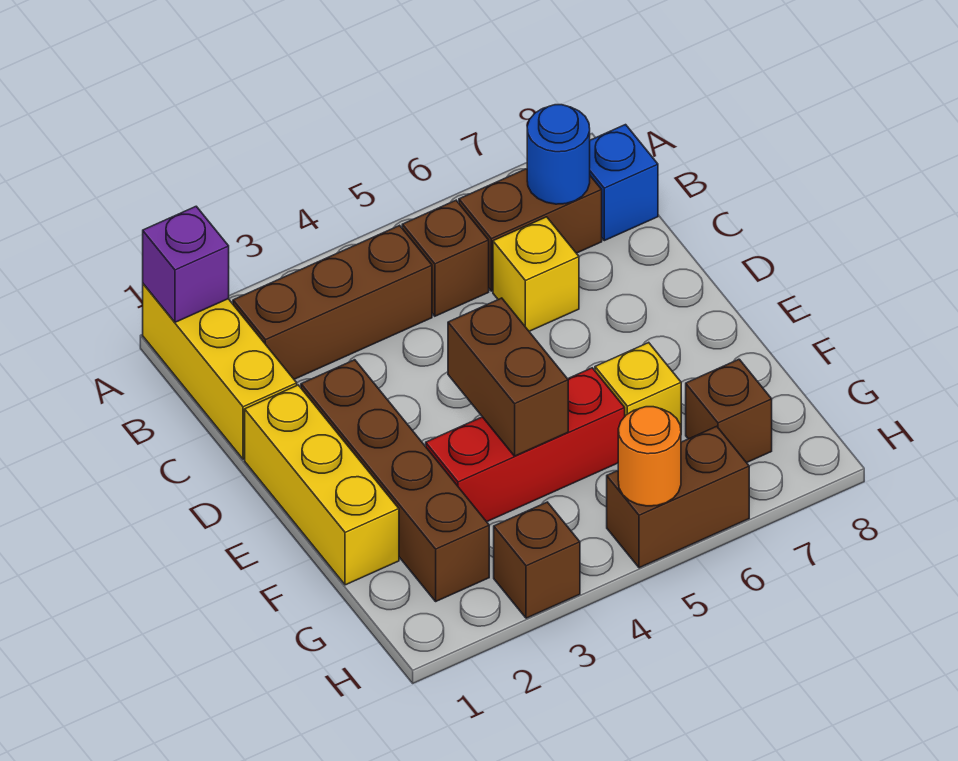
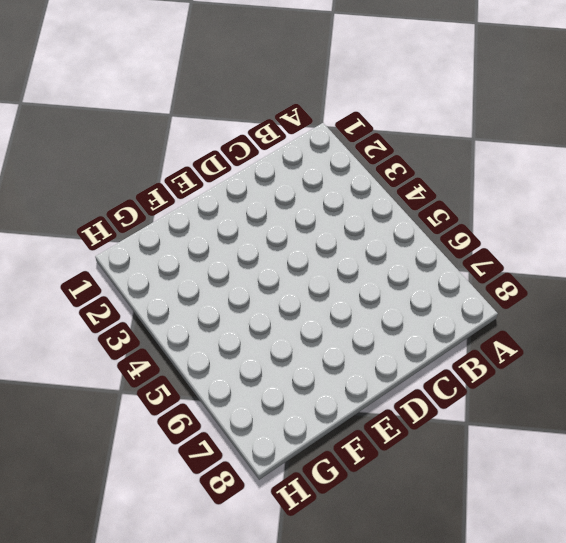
none -> yellow 1x3 brick [143,284,297,459]
none -> brown 1x3 brick [233,225,432,379]
none -> brown 1x1 brick [402,200,489,316]

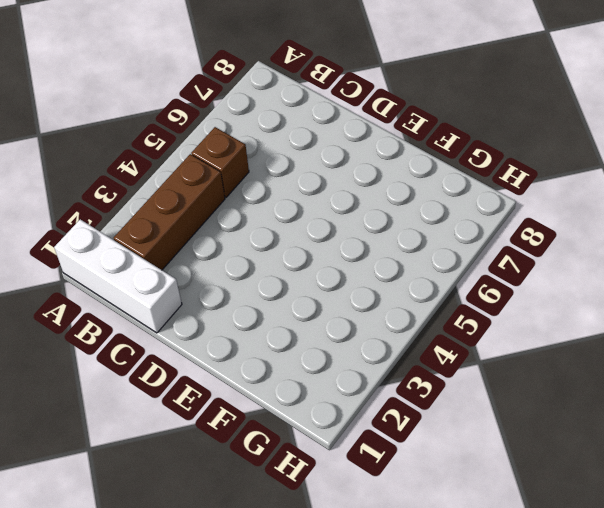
white 1x3 brick [54,219,182,333] -> yellow 1x3 brick [143,284,297,459]
none -> brown 1x2 brick [459,169,602,291]
none -> blue 1x1 brick [590,125,658,241]
none -> yellow 1x1 brick [493,217,579,331]

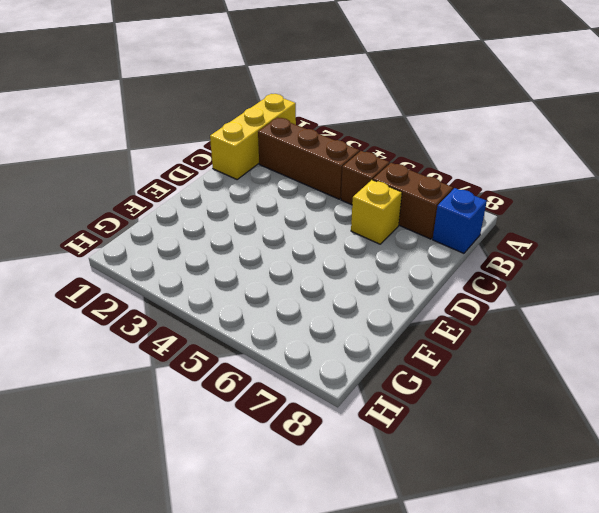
none -> yellow 1x3 brick [245,385,399,585]
none -> brown 1x4 brick [301,360,489,601]
none -> red 1x3 brick [426,368,625,522]

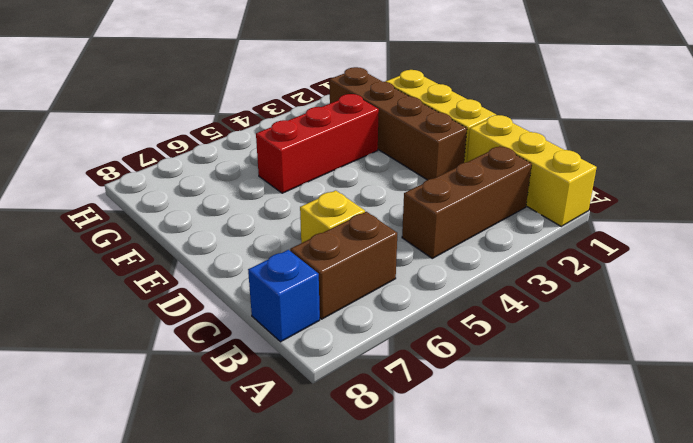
none -> brown 1x1 brick [402,200,489,316]
none -> yellow 1x1 brick [595,343,681,427]
none -> brown 1x1 brick [686,359,772,463]

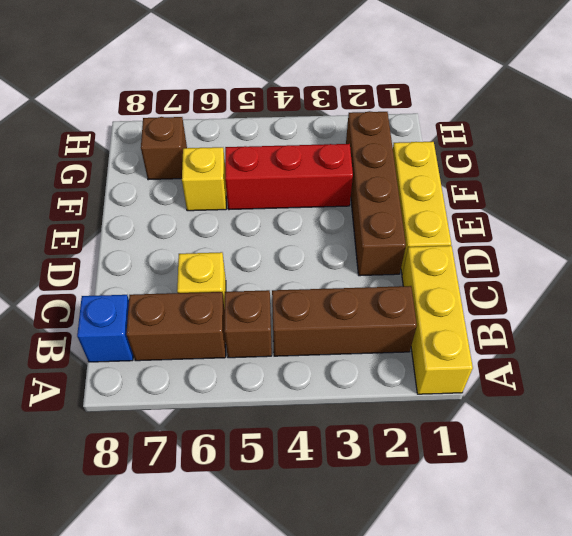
none -> brown 1x1 brick [494,502,580,618]
none -> brown 1x2 brick [607,426,749,568]
none -> purple 1x1 brick [143,206,229,322]

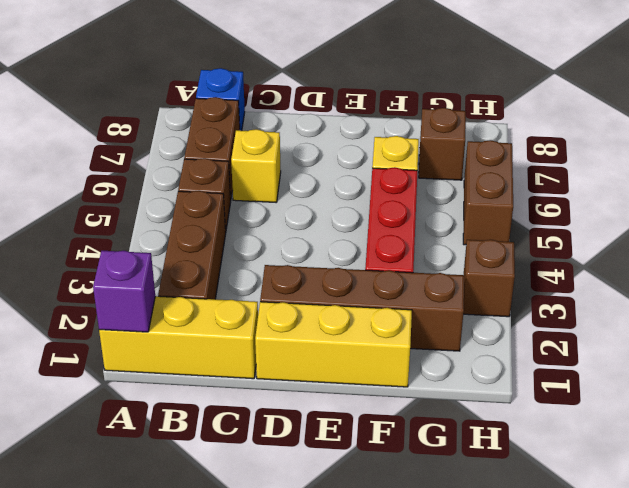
none -> blue 1x1 round brick [527,105,590,204]
none -> brown 1x2 brick [448,298,568,456]
none -> orange 1x1 round brick [618,407,681,506]

